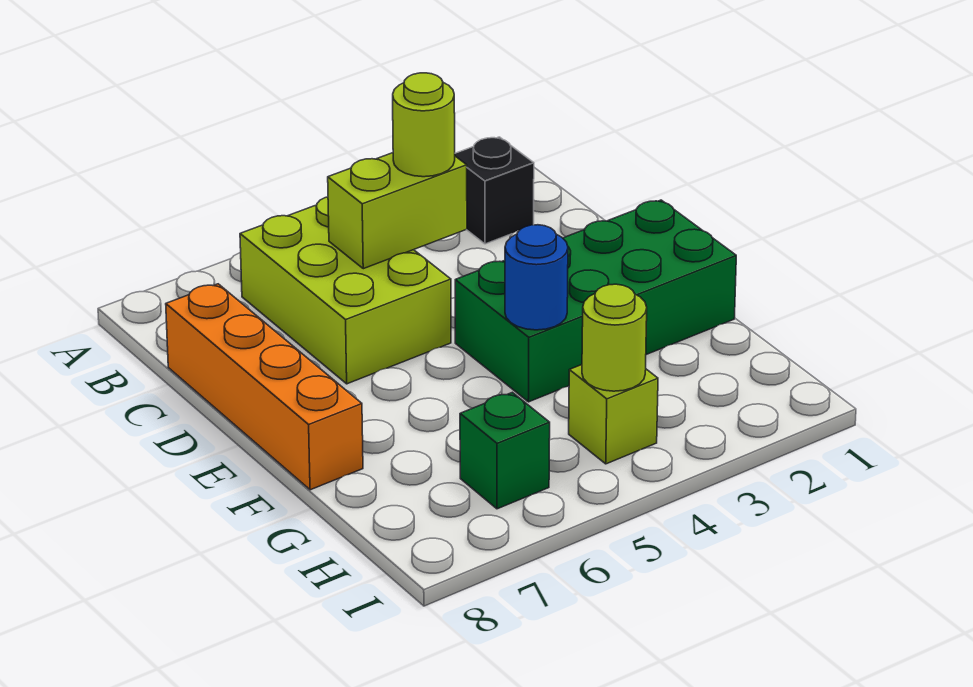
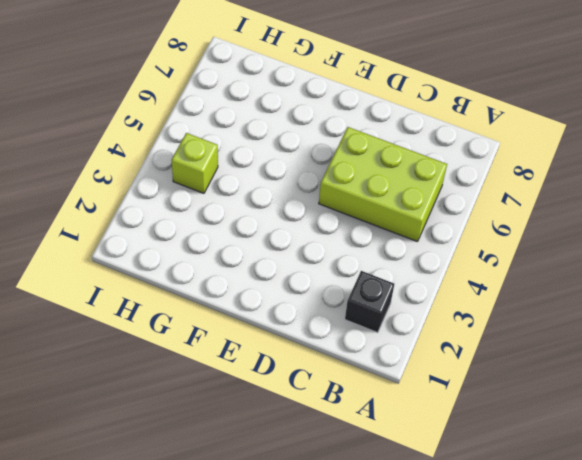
none -> orange 1x4 brick [166,284,363,490]
none -> green 2x4 brick [455,200,736,402]

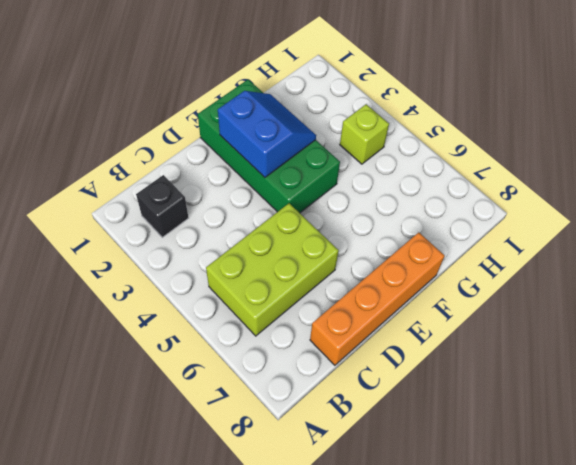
blue 2x2 slope [218,91,316,177] -> none
none -> green 1x1 brick [460,392,550,509]
none -> lime 1x2 brick [328,153,467,269]

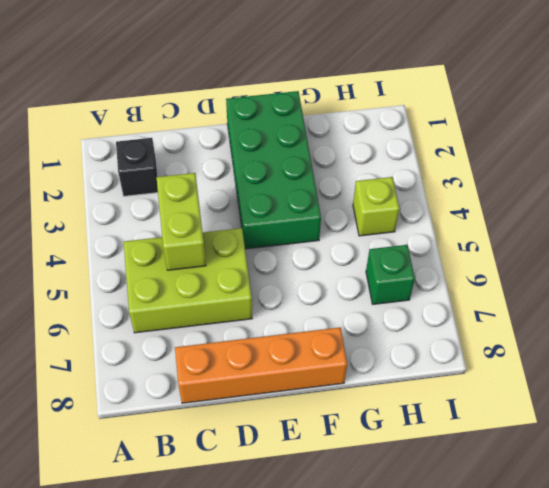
none -> blue 1x1 round brick [505,225,568,330]
none -> lime 1x1 round brick [582,284,647,391]

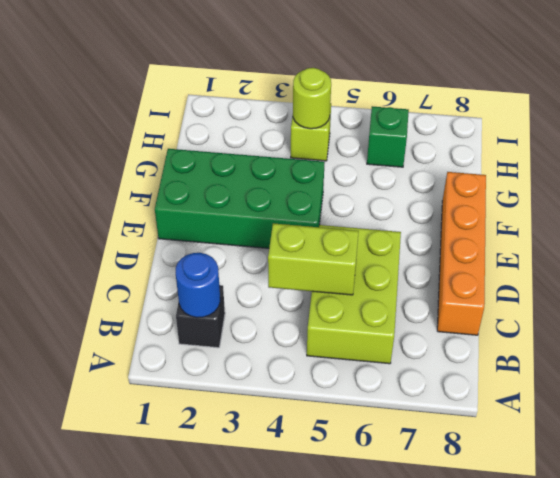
blue 1x1 round brick [176,253,220,318] -> blue 1x1 round brick moved to [505,225,568,330]
none -> lime 1x1 round brick [393,73,455,177]

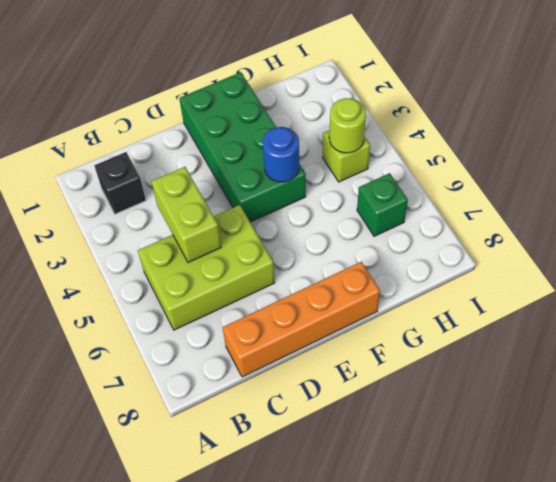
none -> lime 1x1 round brick [393,73,455,177]

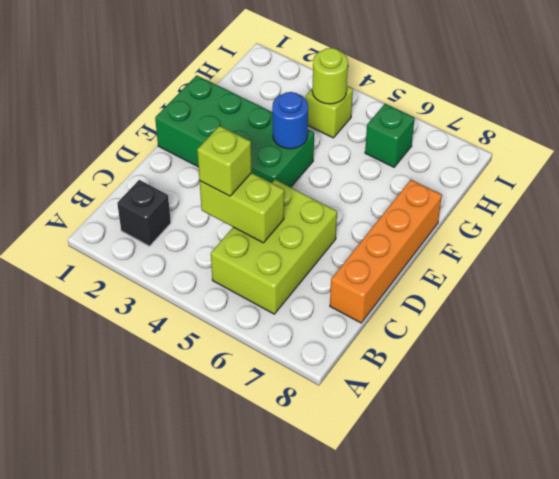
lime 1x1 brick [197,126,252,196] -> lime 1x1 round brick [393,73,455,177]

